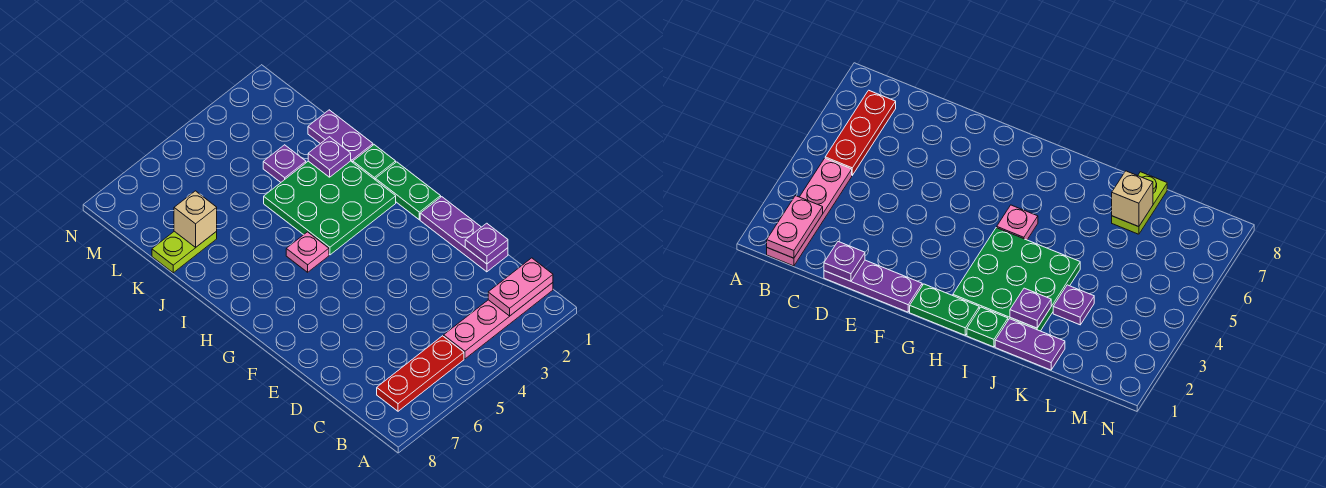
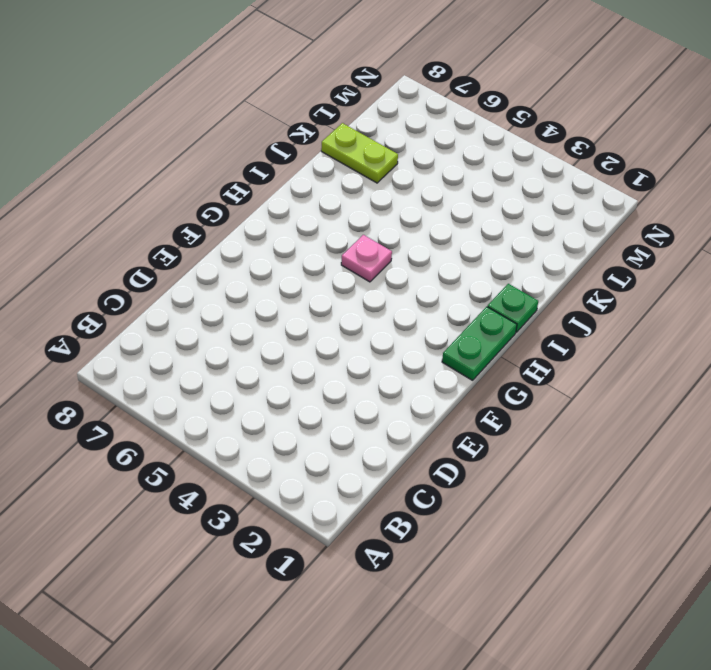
none -> pink 1x4 plate [444,283,553,359]
none -> red 1x3 plate [377,336,464,411]
none -> purple 1x3 plate [420,197,508,272]

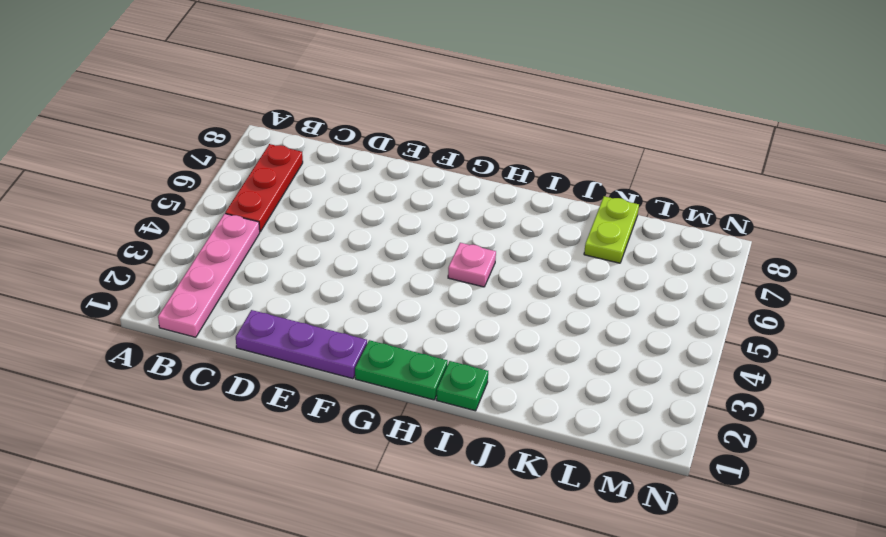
none -> green 3x3 plate [264,161,396,255]
none -> purple 1x2 plate [308,110,373,162]
none -> purple 1x1 plate [263,145,306,182]

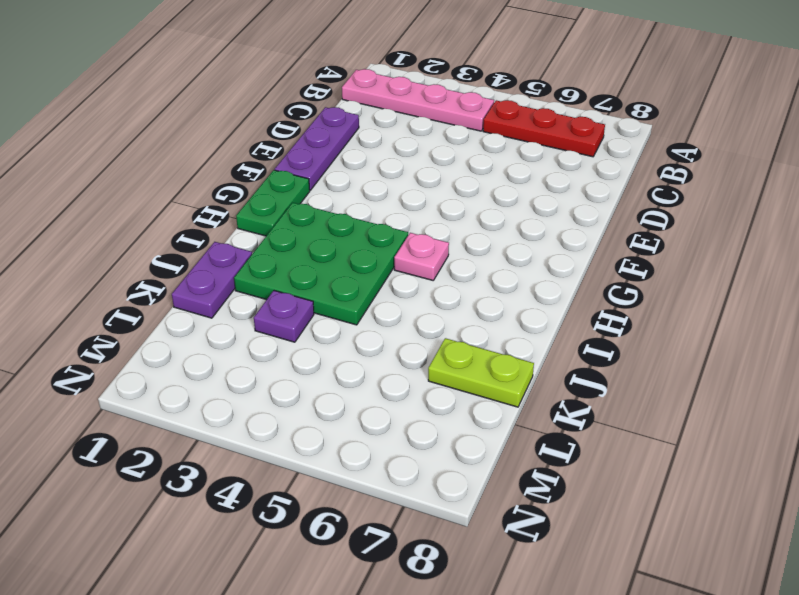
none -> green 1x1 plate [353,145,396,179]
none -> pink 1x2 plate [488,258,553,316]
none -> purple 1x1 plate [465,223,508,264]

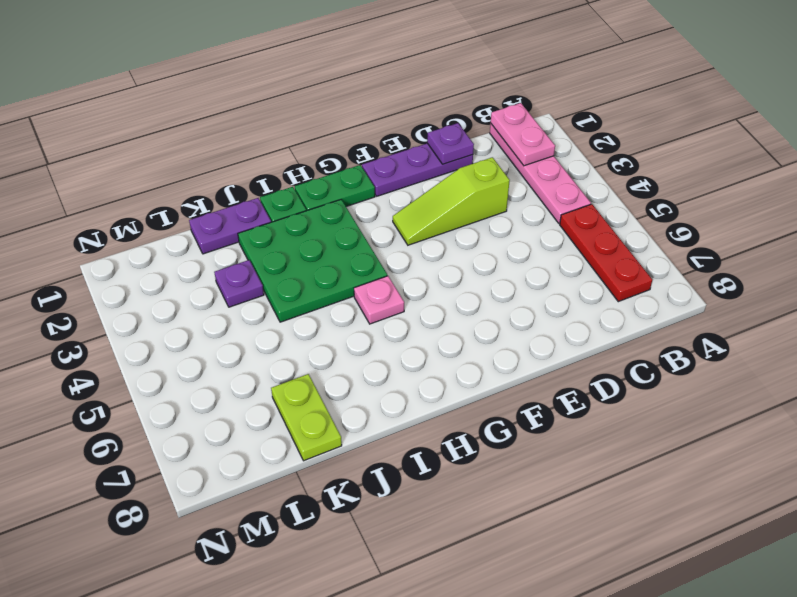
lime 1x3 slope [393,157,510,245] -> none
none -> purple 1x1 plate [308,137,351,177]
none -> tan 1x1 brick [174,191,217,247]

